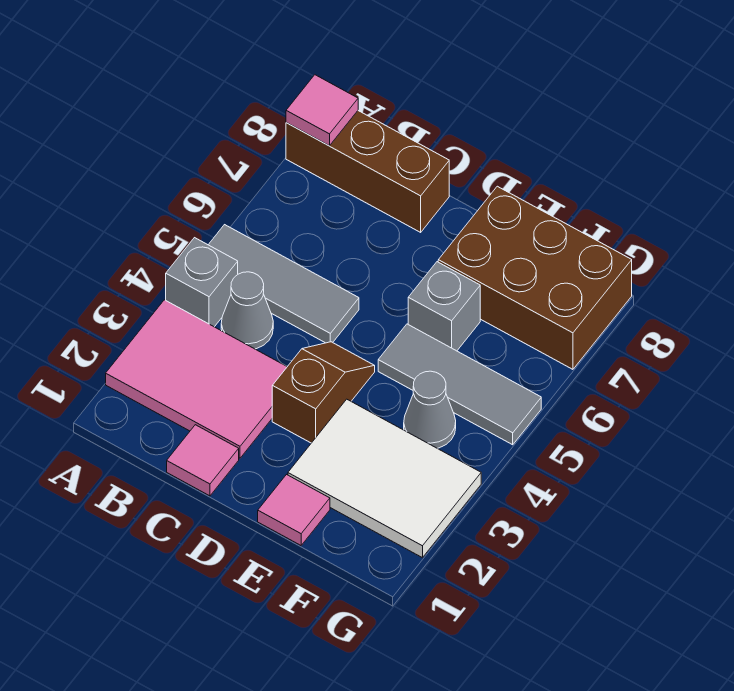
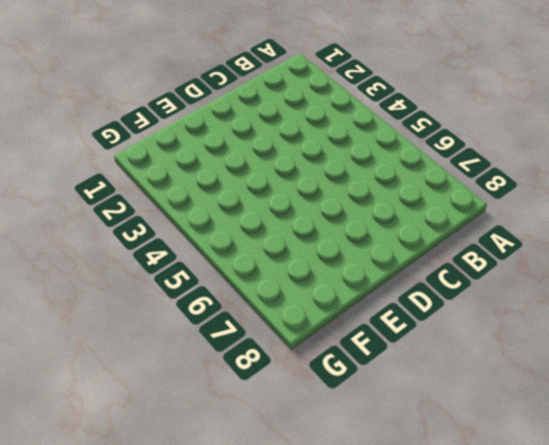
none -> pink 2x3 tile [106,300,287,458]
none -> grey 1x1 brick [166,238,238,327]
none -> grey 1x3 tile [208,225,359,343]

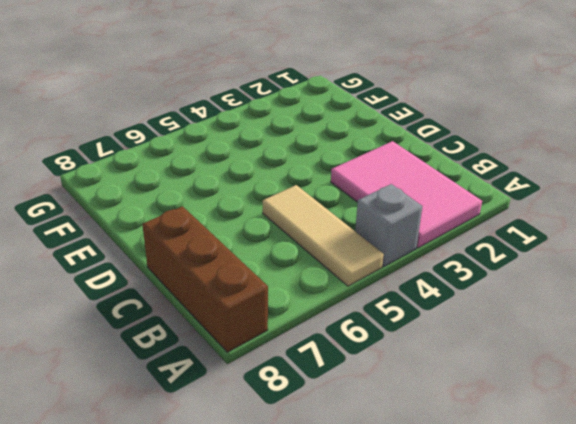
tan 1x3 tile [263,185,384,286] -> grey 1x3 tile [208,225,359,343]
none -> grey 1x1 cone [221,272,273,349]
none -> pink 1x1 tile [167,425,239,496]
none -> brown 1x2 slope [272,342,375,443]

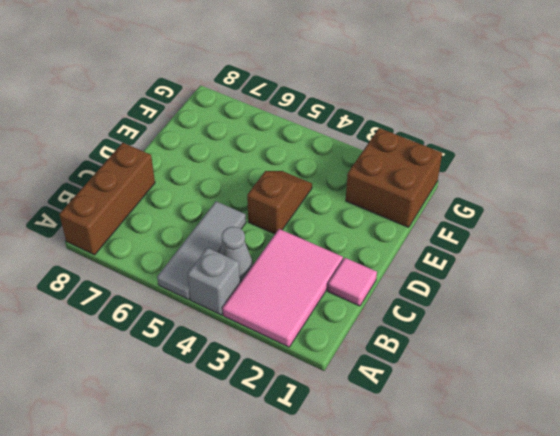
brown 1x2 slope [247,171,312,234] -> brown 1x2 slope turned to [272,342,375,443]
brown 2x2 brick [346,128,442,227] -> white 2x3 tile [288,399,481,558]
none -> pink 1x1 tile [258,475,330,545]
none -> grey 1x3 tile [378,324,541,445]
none -> grey 1x1 brick [408,262,480,351]

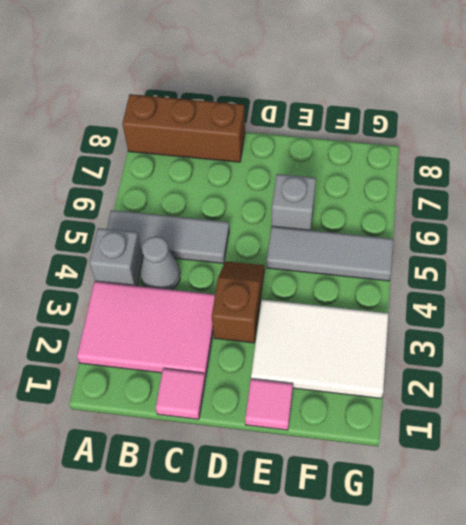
none -> brown 2x3 brick [438,186,632,369]
none -> grey 1x1 cone [404,371,456,448]
none -> pink 1x1 tile [286,75,358,146]

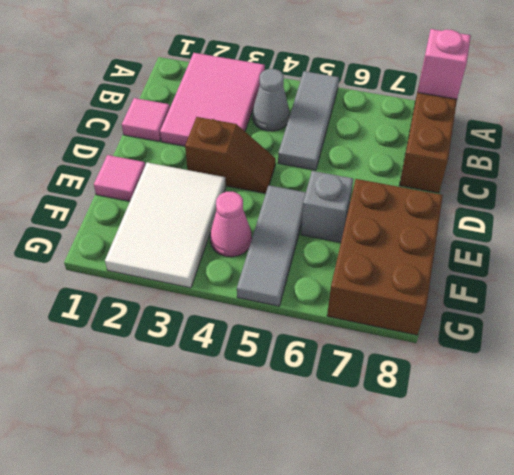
pink 1x1 brick [418,29,471,99] -> pink 1x1 tile [286,75,358,146]
pink 1x1 cone [210,192,252,257] -> grey 1x1 cone [404,371,456,448]
none -> grey 1x1 brick [166,238,238,327]

